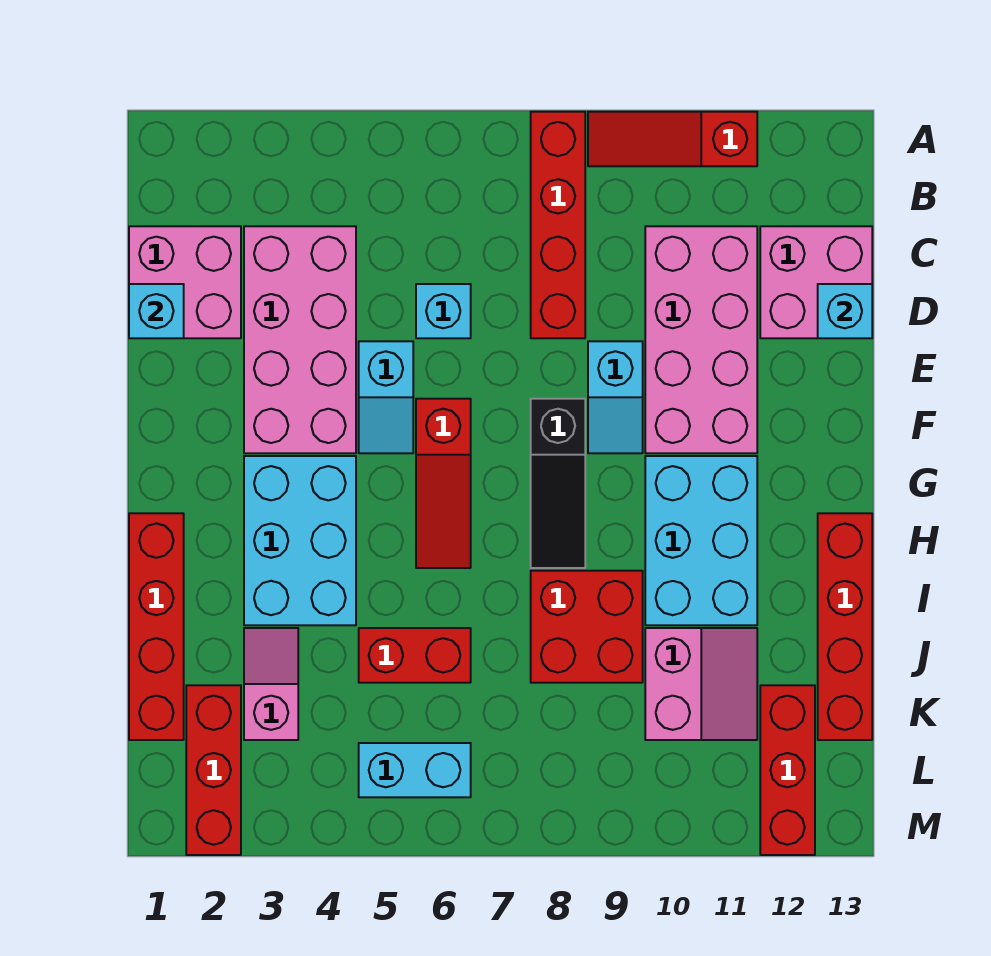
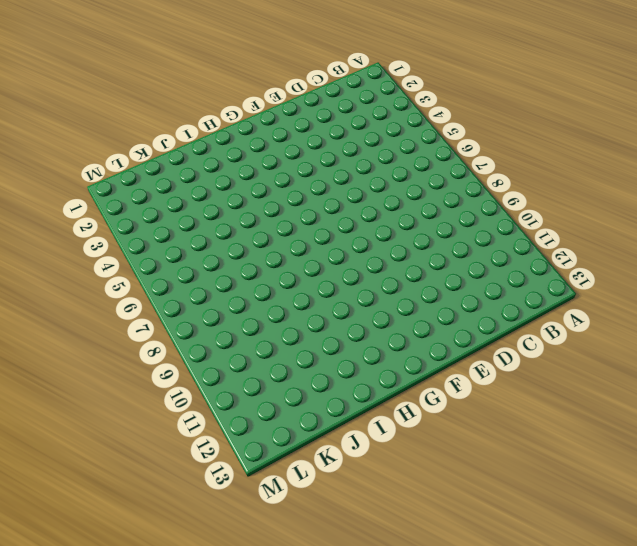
none -> red 1x4 brick [531,112,585,338]
none -> red 1x3 slope [588,112,757,166]
none -> pink 2x2 brick [129,226,241,338]

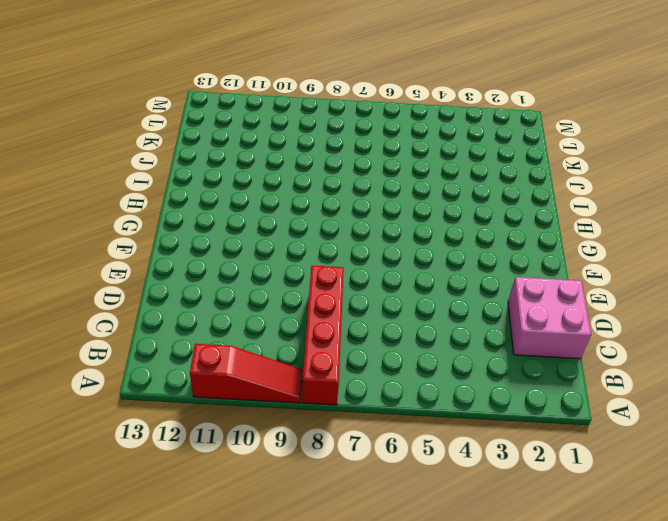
none -> pink 2x4 brick [244,226,356,453]
none -> pink 2x4 brick [645,226,757,453]
none -> pink 2x2 brick [760,226,872,338]

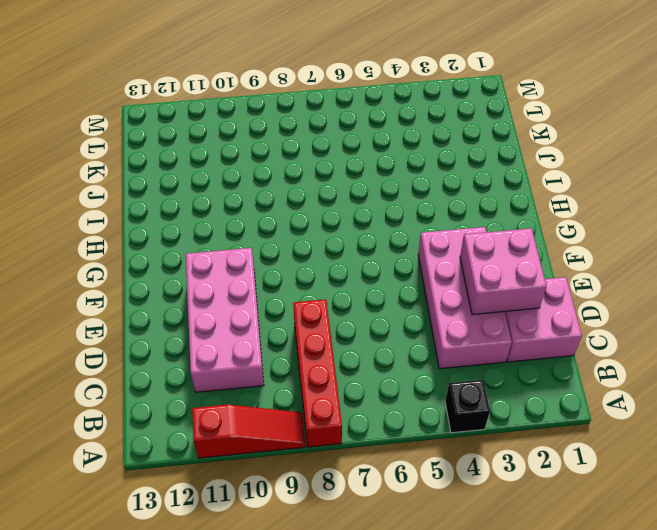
black 1x1 brick [445,380,490,433] -> none
pink 2x2 brick [460,228,547,315] -> pink 2x2 brick moved to [760,226,872,338]
none -> cyan 1x1 brick [416,284,471,338]
none -> cyan 1x2 slope [359,341,413,453]
none -> cyan 1x2 slope [588,341,643,453]

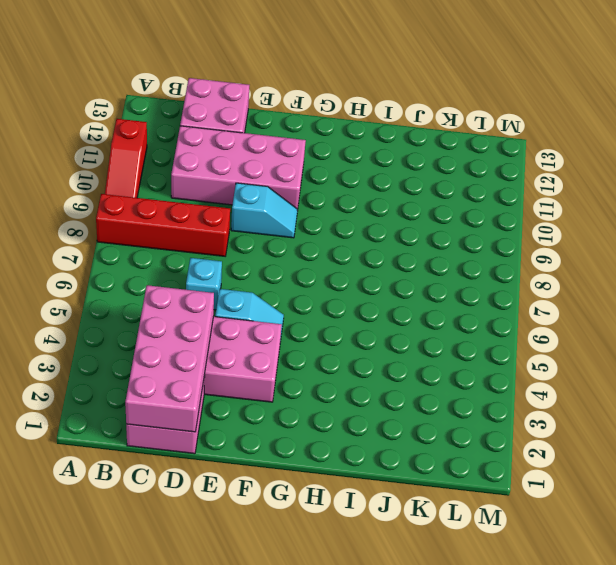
pink 2x4 brick [125,285,214,432] -> cyan 1x1 brick [129,284,184,338]
none -> red 1x3 slope [416,399,471,568]
none -> black 1x3 slope [531,399,585,568]
none -> cyan 2x3 brick [244,456,356,625]

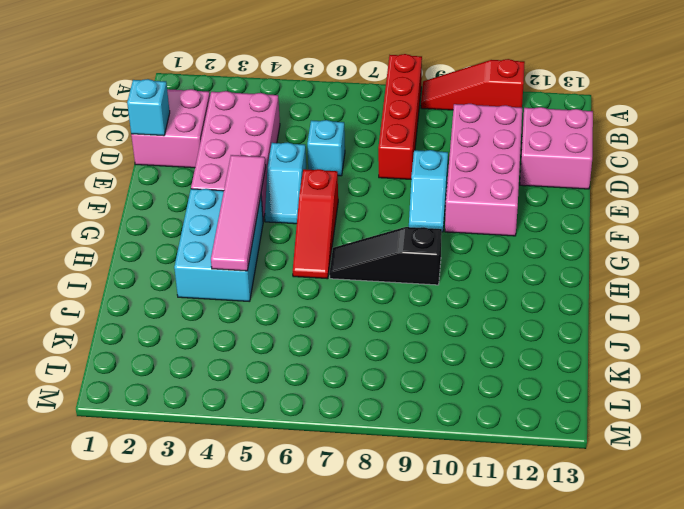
pink 1x4 tile [211,155,266,271] -> none
black 1x3 slope [329,227,442,285] -> black 1x3 slope turned to [531,399,585,568]
none -> cyan 2x3 brick [645,456,757,625]
none -> red 1x4 brick [129,513,184,740]
none -> red 1x4 brick [818,513,872,740]

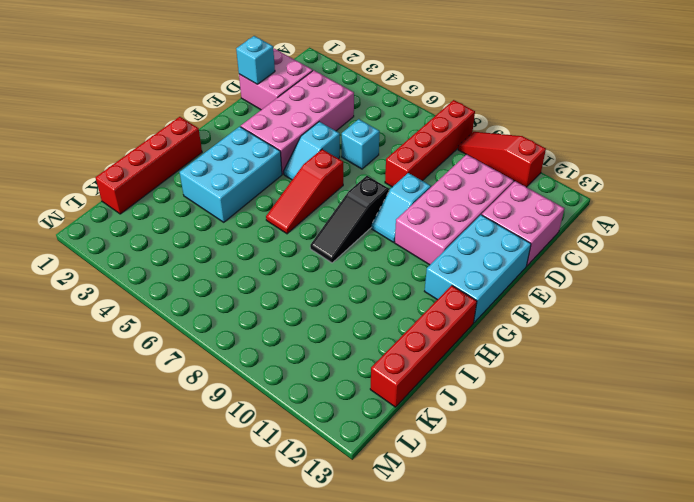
cyan 2x3 brick [425,215,531,323] -> cyan 2x3 brick moved to [645,456,757,625]
none -> red 2x2 brick [531,571,643,683]
none -> pink 1x2 slope [244,628,298,740]
none -> red 1x2 brick [359,628,471,683]

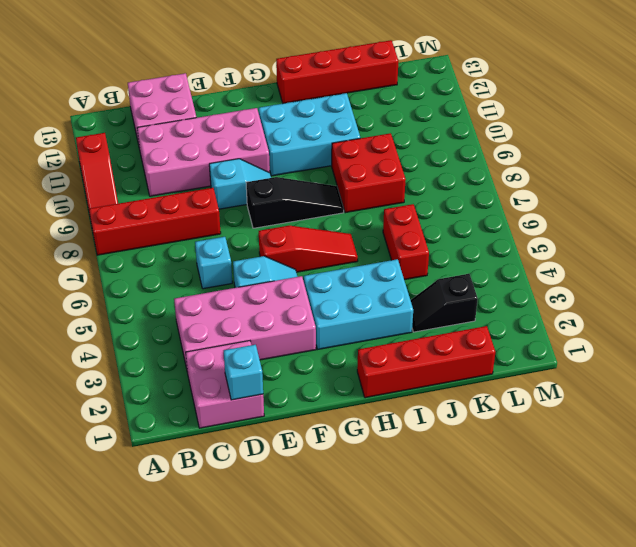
black 1x2 slope [411,274,478,332] -> pink 1x2 slope [244,628,298,740]
none -> pink 2x2 slope [645,628,757,740]
none -> red 1x3 brick [186,685,241,855]
none -> red 1x3 brick [760,685,815,855]

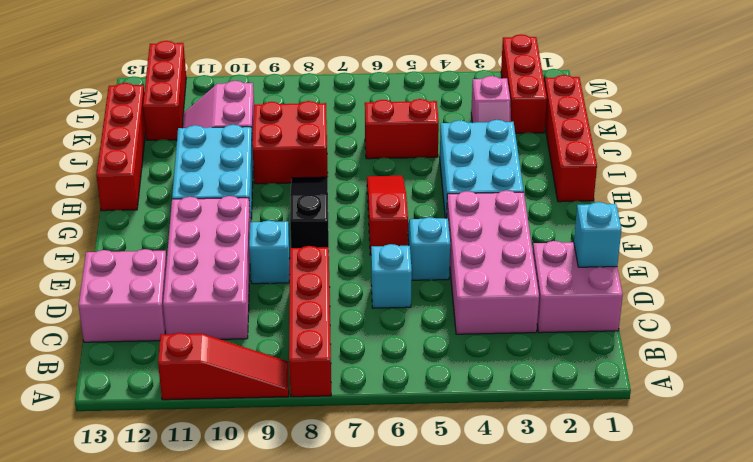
none -> cyan 1x2 brick [359,743,471,797]
none -> cyan 1x1 brick [818,284,872,338]

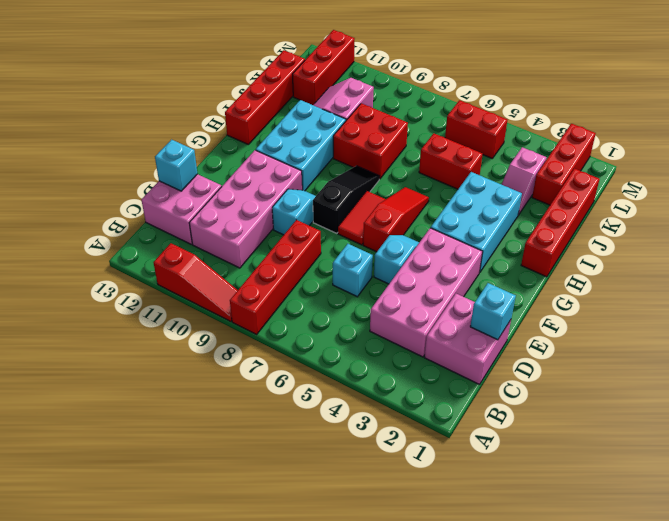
red 1x2 tile [338,191,386,245] -> none
red 1x2 brick [445,100,507,158] -> cyan 1x2 brick [359,743,471,797]

